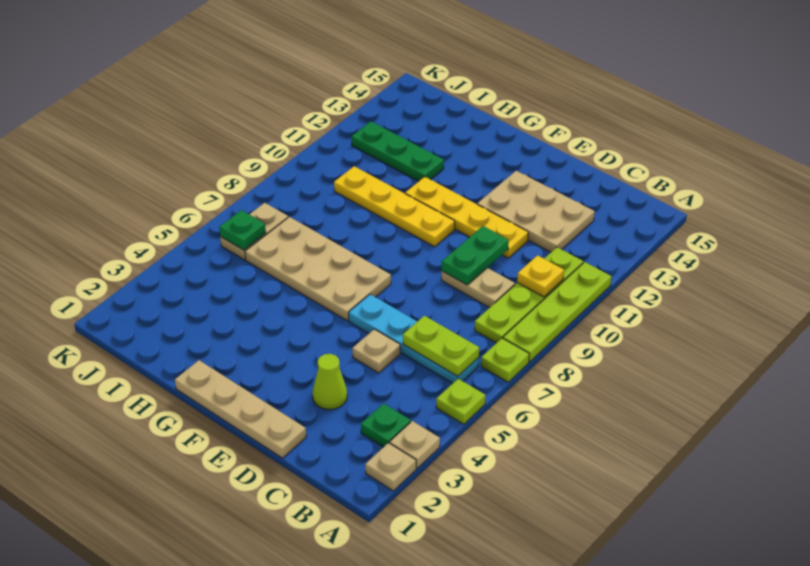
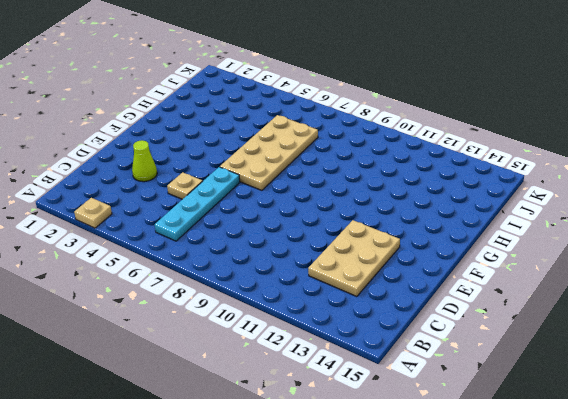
none -> tan 1x1 plate [365,443,416,491]
none -> lime 1x1 plate [436,379,486,424]
none -> lime 1x1 plate [481,338,529,382]

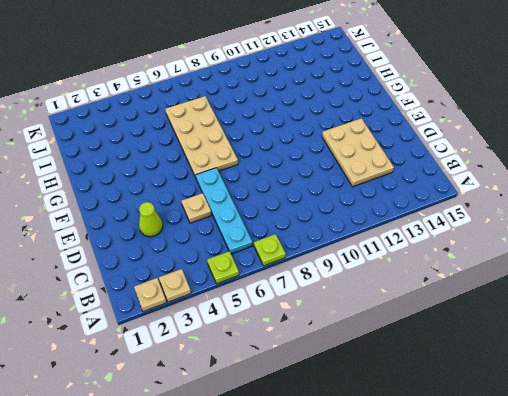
none -> lime 1x4 plate [503,262,611,362]
none -> green 1x1 plate [361,403,411,447]
none -> lime 1x4 plate [475,247,583,343]

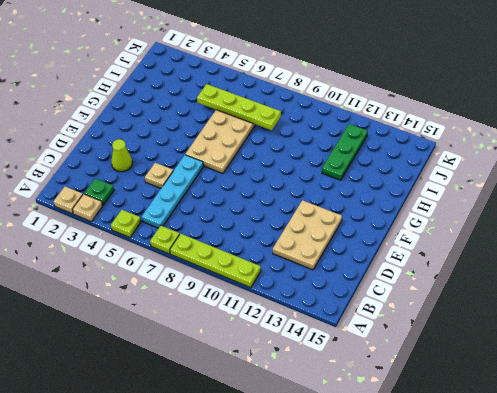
lime 1x4 plate [197,84,281,130] -> lime 1x4 plate moved to [475,247,583,343]
none -> tan 1x2 plate [441,268,515,308]
none -> tan 1x4 plate [175,360,306,458]
none -> yellow 1x4 plate [405,177,528,258]

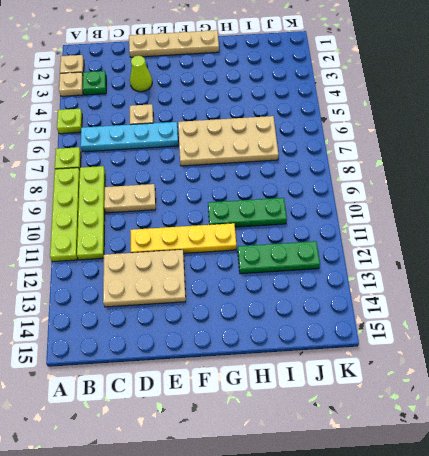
green 1x3 plate [208,198,287,227] -> yellow 1x4 plate [334,166,455,247]
none -> tan 1x2 plate [220,203,288,260]
none -> lime 1x2 plate [403,316,479,376]
none -> yellow 1x1 plate [517,255,564,297]

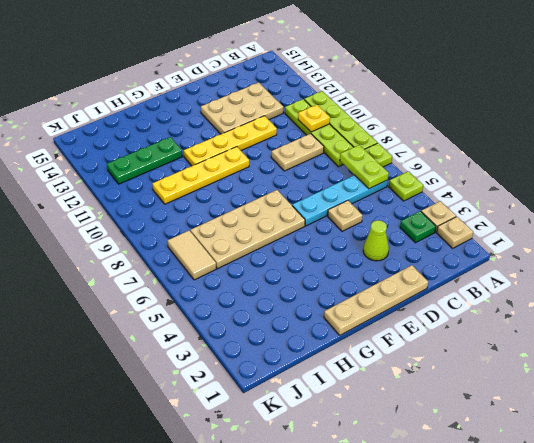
lime 1x2 plate [340,145,389,189] -> lime 1x2 plate turned to [403,316,479,376]
tan 1x2 tile [168,230,216,280] -> tan 1x2 plate [220,203,288,260]
none -> green 1x2 plate [442,226,509,285]
none -> green 1x1 plate [219,210,266,250]

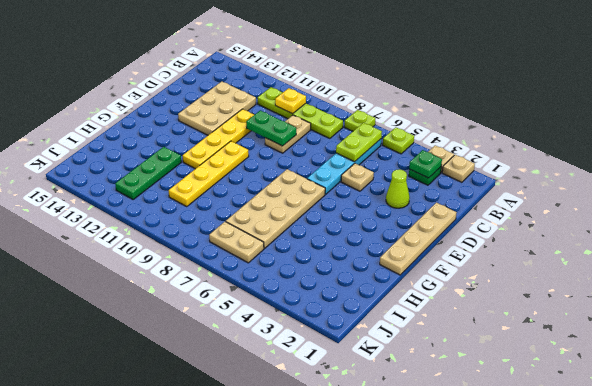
green 1x1 plate [409,150,442,178] -> green 1x1 plate moved to [219,210,266,250]
none -> lime 1x4 plate [503,262,611,362]

